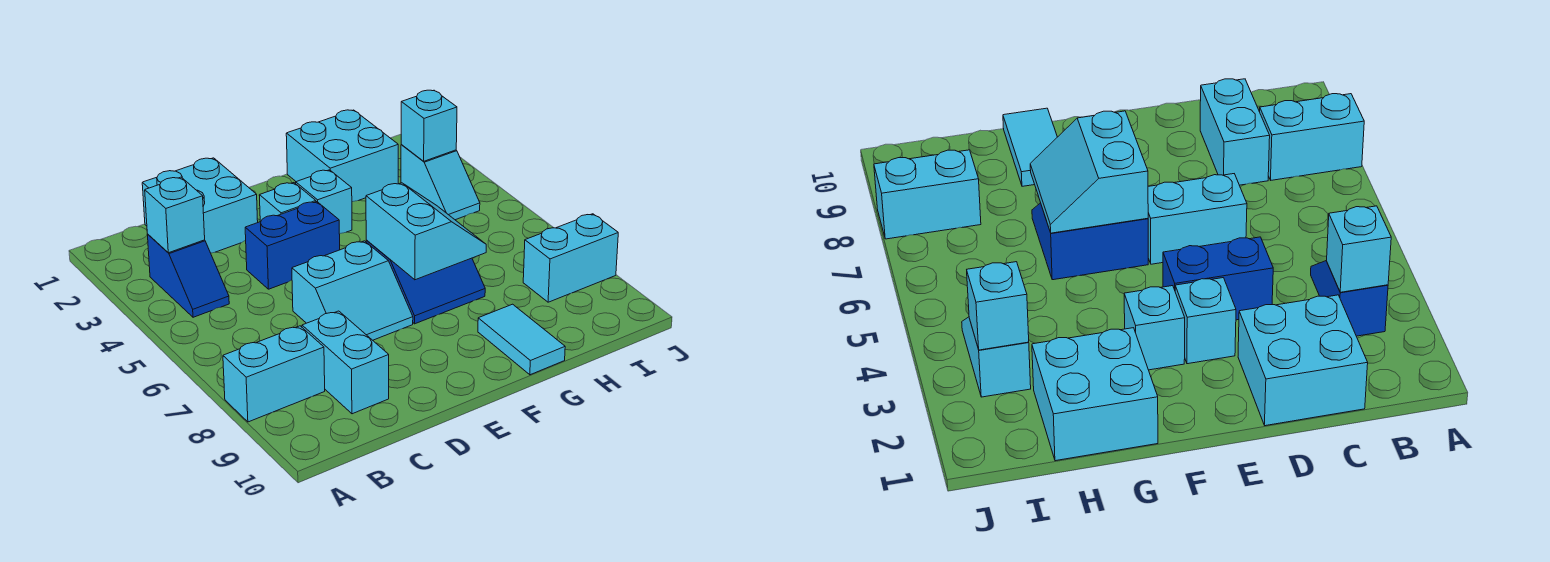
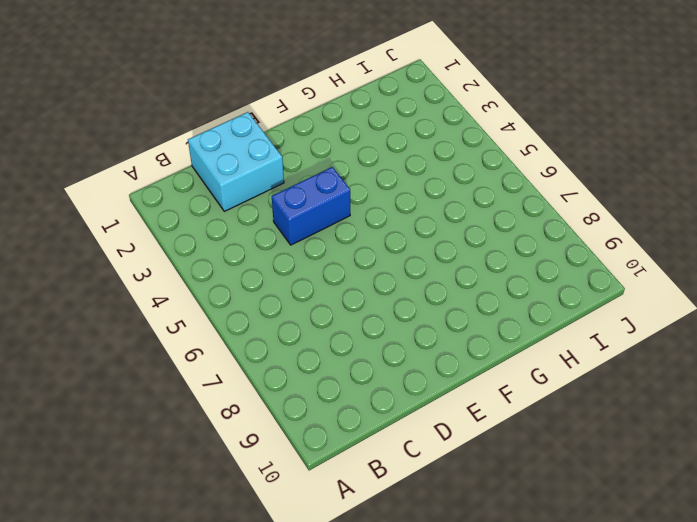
none -> cyan 1x2 brick [223,326,325,422]
none -> blue 1x2 slope [147,234,229,317]
none -> cyan 1x2 brick [302,311,389,414]

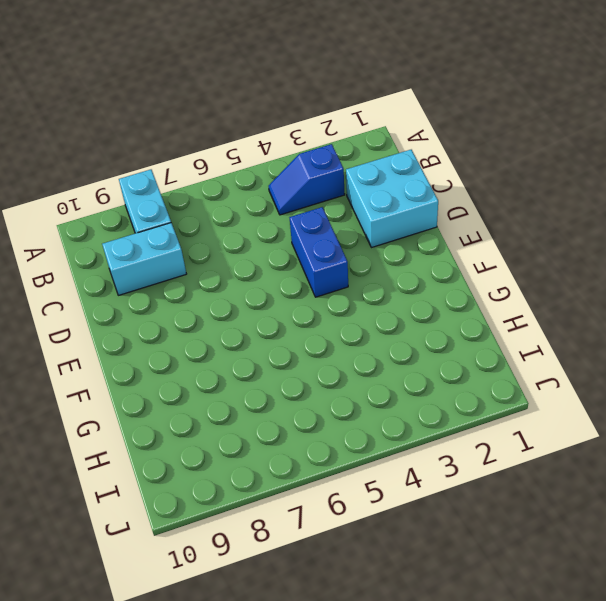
none -> cyan 2x2 slope [292,241,413,340]
none -> cyan 1x1 brick [259,183,316,222]
none -> cyan 1x1 brick [296,170,352,234]

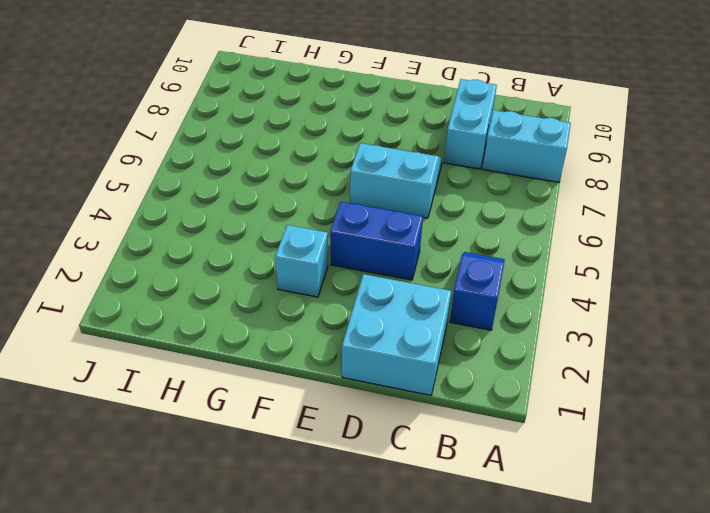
none -> cyan 1x1 brick [259,183,316,222]
none -> blue 2x2 slope [366,240,485,324]
none -> cyan 2x2 brick [286,110,398,202]

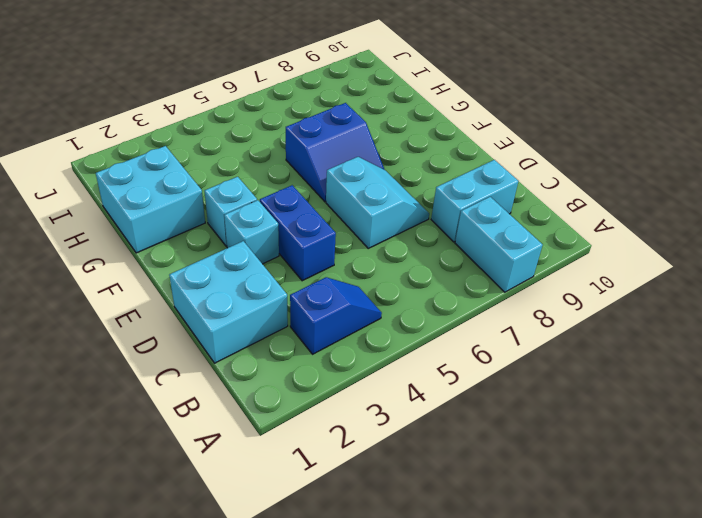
blue 2x2 slope [286,103,384,202] -> blue 2x2 slope turned to [366,240,485,324]
none -> cyan 1x2 tile [478,304,565,375]
none -> cyan 1x2 slope [401,145,480,220]
none -> cyan 1x2 brick [523,214,618,302]

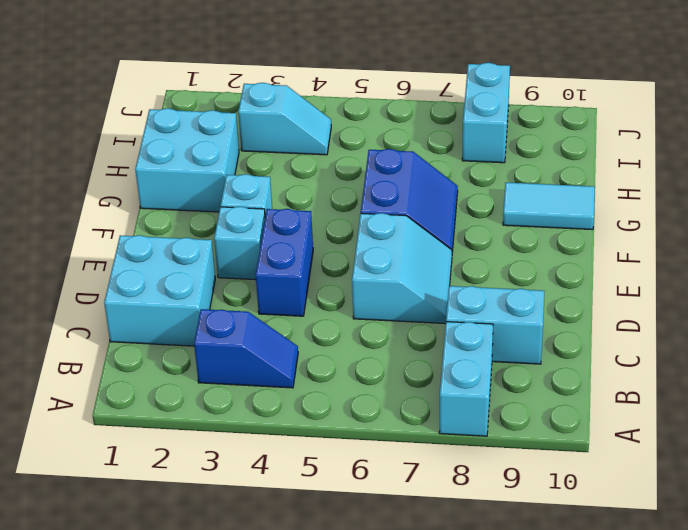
none -> cyan 1x1 brick [145,177,205,253]
none -> cyan 2x2 slope [366,183,486,280]
none -> cyan 1x1 brick [401,90,457,161]

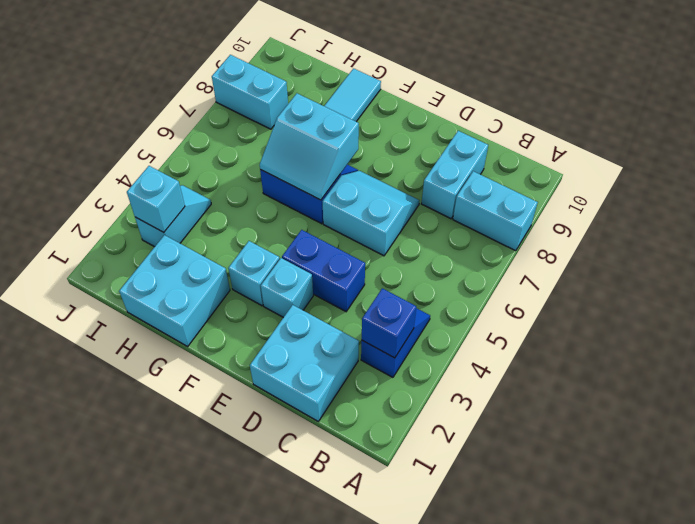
blue 1x1 brick [362,288,416,358] -> cyan 1x1 brick [145,177,205,253]
cyan 2x2 slope [260,93,359,200] -> cyan 2x2 slope turned to [366,183,486,280]

